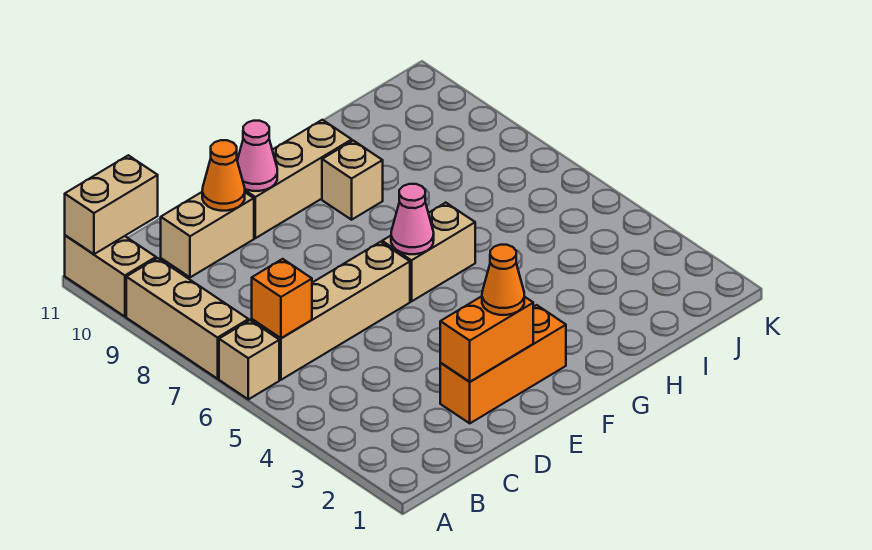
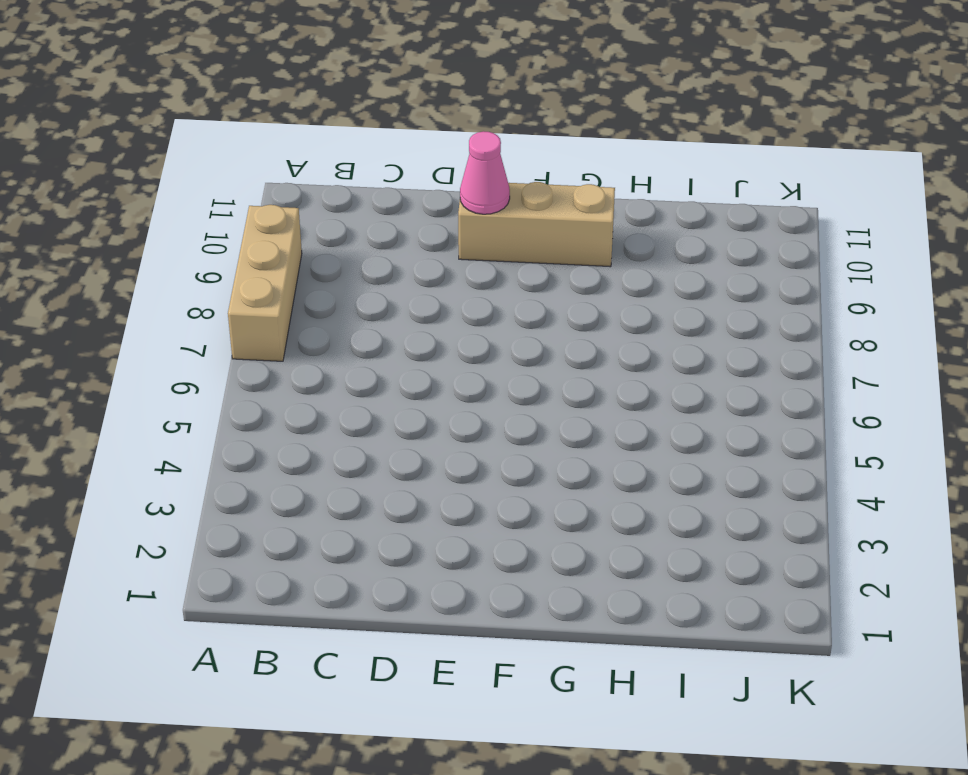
none -> tan 1x1 brick [219,320,279,399]
none -> tan 1x2 brick [65,235,156,317]
none -> tan 1x4 brick [252,242,410,380]

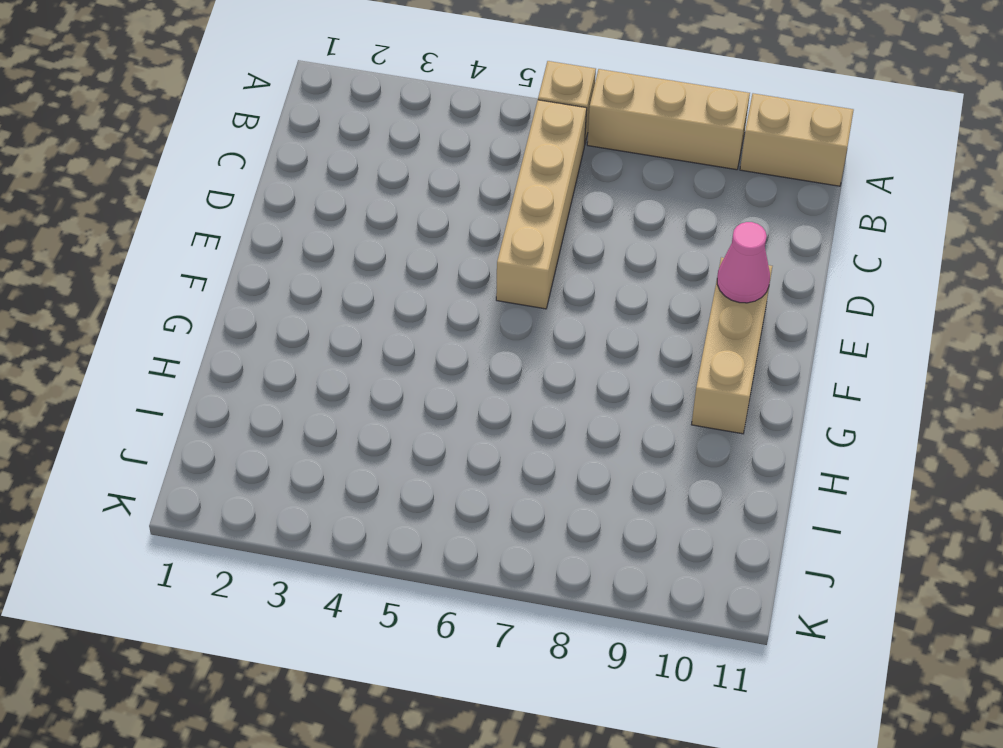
none -> tan 1x2 brick [161,192,254,277]
none -> orange 1x3 brick [440,305,566,423]
none -> tan 1x2 brick [382,203,475,301]

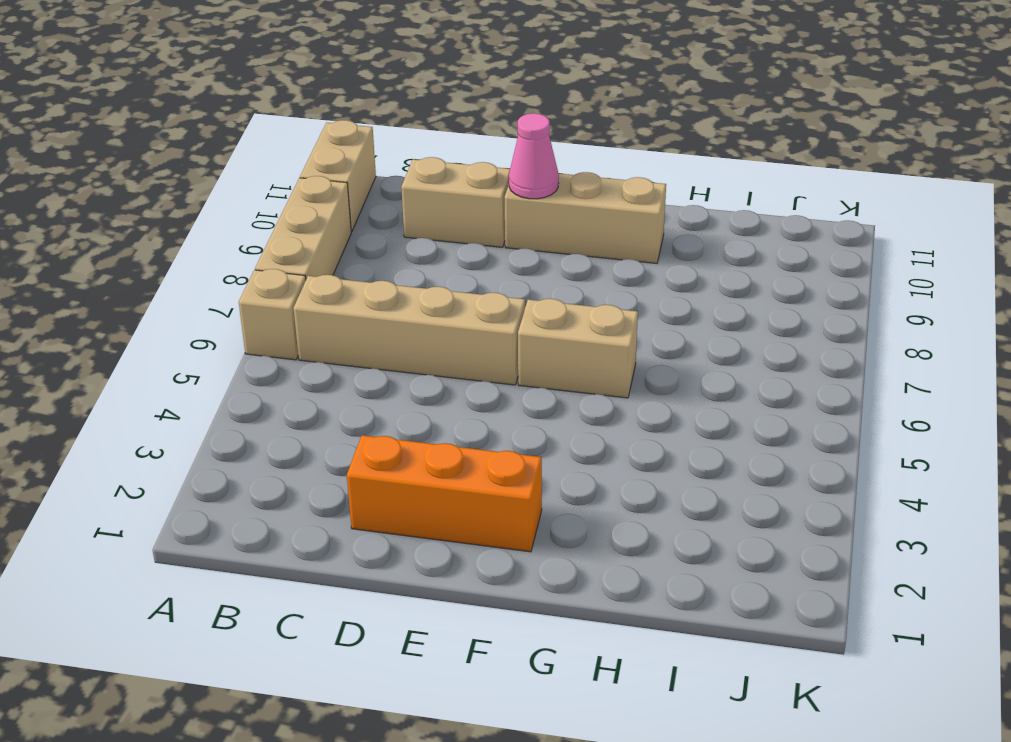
none -> tan 1x1 brick [322,141,383,220]
none -> tan 1x2 brick [65,155,158,254]
none -> orange 1x1 brick [252,259,312,338]

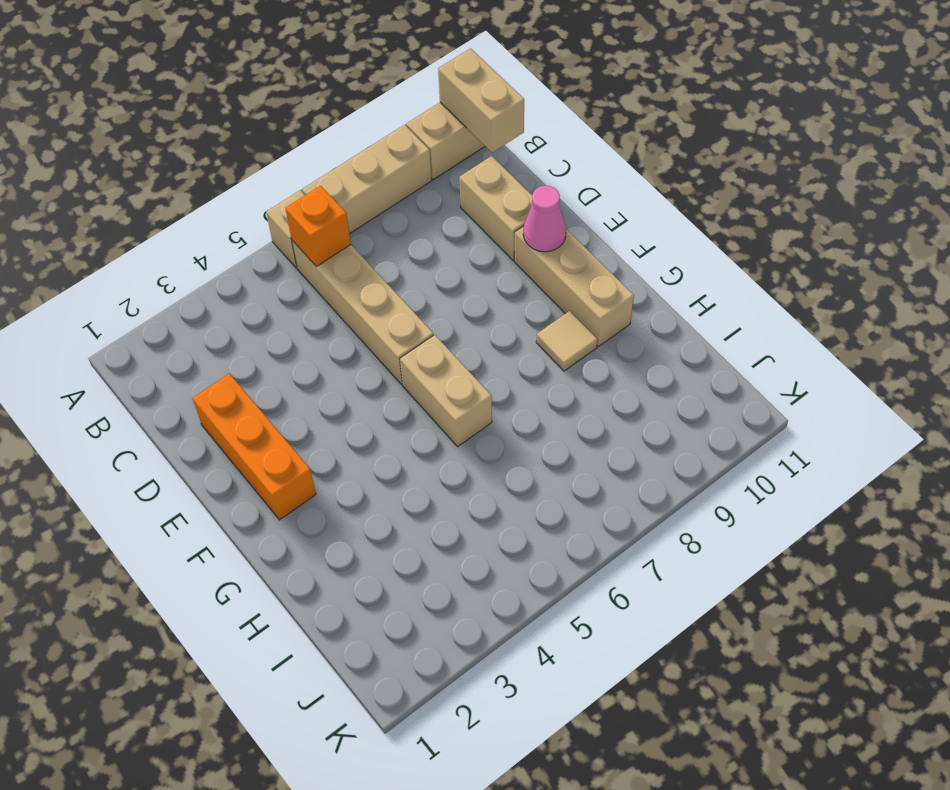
tan 1x1 tile [536,311,597,371] -> tan 1x1 brick [322,141,383,220]
none -> orange 1x2 brick [440,296,533,382]
none -> orange 1x1 cone [202,140,245,211]
none -> pink 1x1 cone [391,184,434,254]

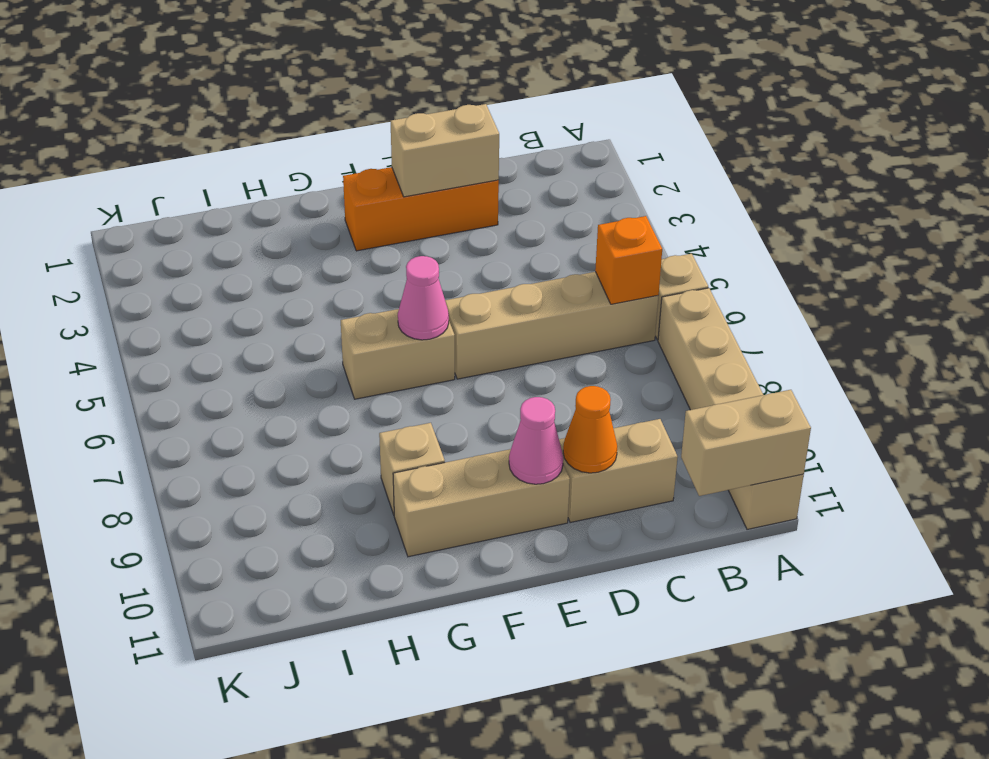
tan 1x2 brick [391,104,499,197] -> orange 1x2 brick [440,296,533,382]
none -> orange 1x1 cone [482,245,524,315]

